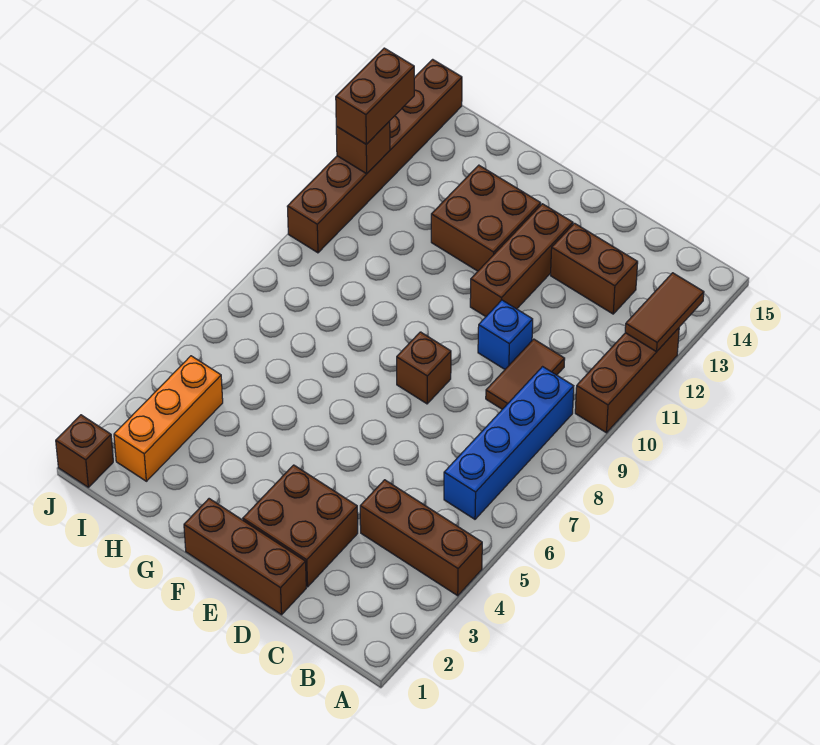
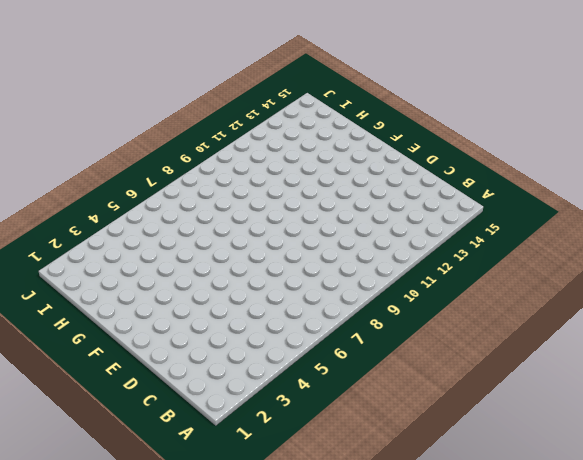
none -> brown 1x3 brick [360,480,482,596]
none -> brown 1x3 brick [575,328,679,433]
none -> blue 1x4 brick [444,367,574,519]

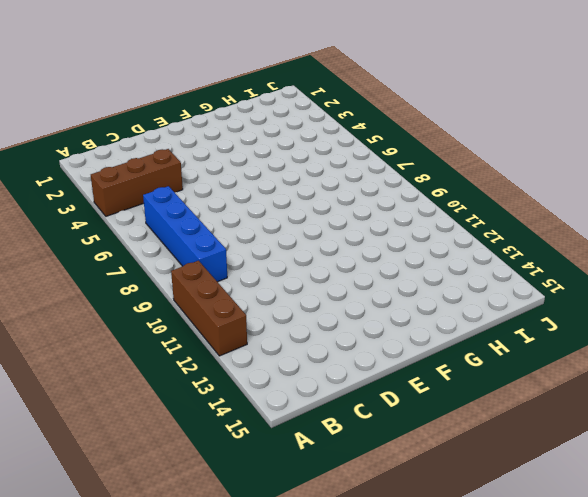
none -> brown 1x2 tile [486,339,565,409]
none -> brown 1x2 brick [551,223,638,314]
none -> brown 1x3 brick [184,499,306,615]

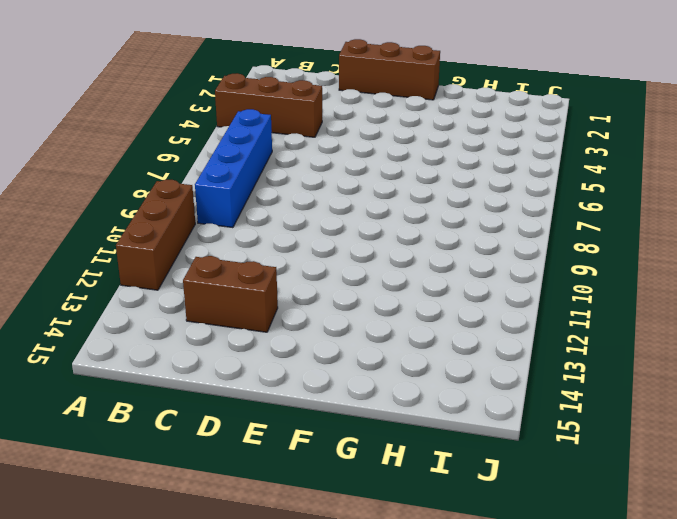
none -> brown 1x2 tile [486,339,565,409]
none -> brown 2x2 brick [243,465,358,587]
none -> blue 1x1 brick [478,300,533,369]

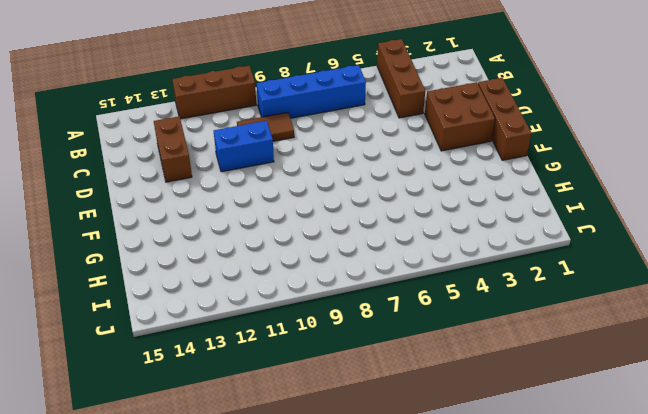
blue 1x2 brick [214,121,274,172] -> blue 1x1 brick [478,300,533,369]
none -> brown 1x1 brick [397,332,451,404]
none -> brown 1x3 brick [470,204,573,317]
none -> brown 2x2 brick [431,165,541,271]

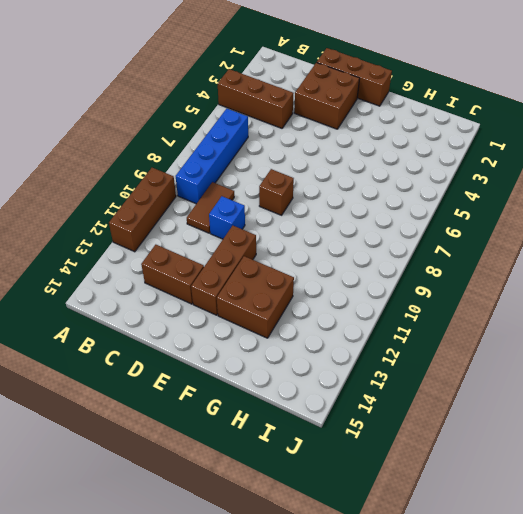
none -> orange 1x3 brick [114,356,223,481]
none -> brown 1x1 brick [56,415,113,487]
none -> brown 1x6 brick [287,59,462,253]

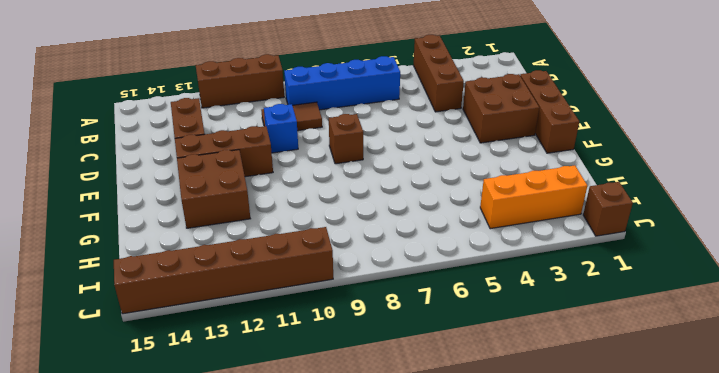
none -> brown 1x2 tile [625,273,704,352]
none -> brown 1x1 brick [336,121,390,174]
none -> brown 1x2 brick [336,48,414,144]

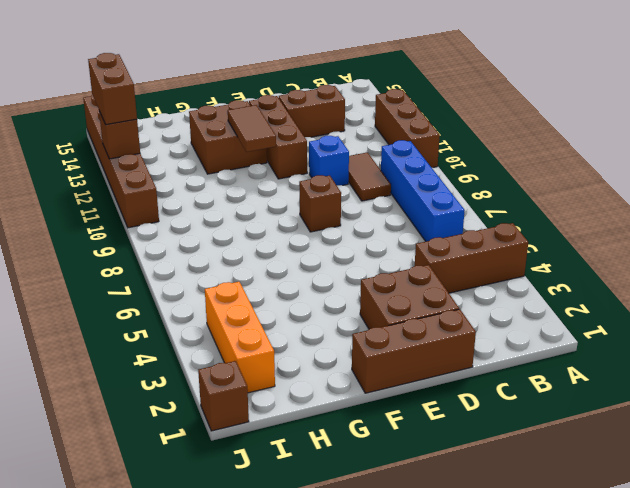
brown 1x2 tile [228,105,276,152] -> brown 1x2 tile moved to [625,273,704,352]

